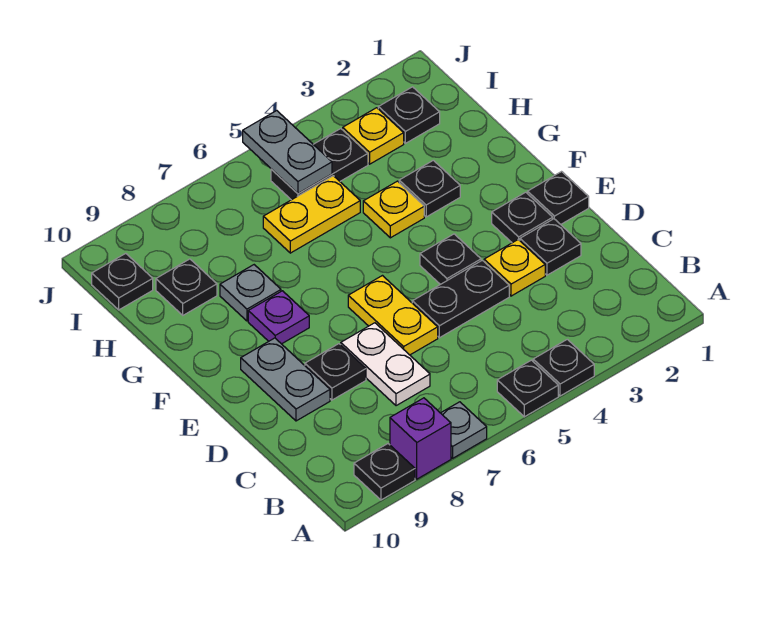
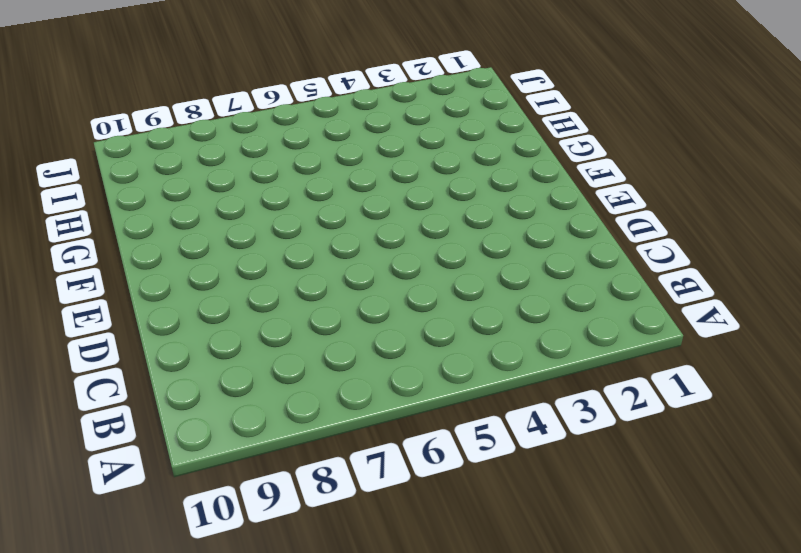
none -> black 1x1 plate [533,339,594,396]
none -> black 1x1 plate [497,360,558,417]
none -> grey 1x1 plate [441,402,487,458]

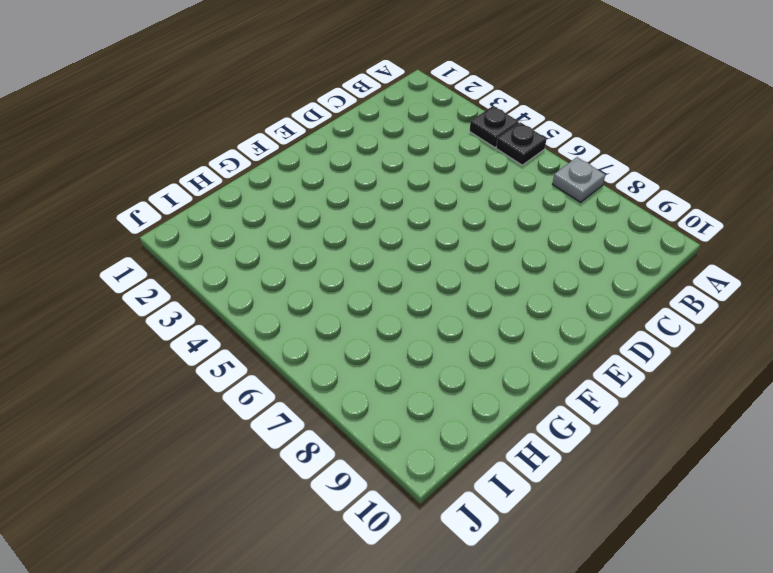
none -> purple 1x1 brick [390,398,451,479]
none -> black 1x1 plate [354,444,415,500]
none -> white 1x2 plate [341,323,430,406]

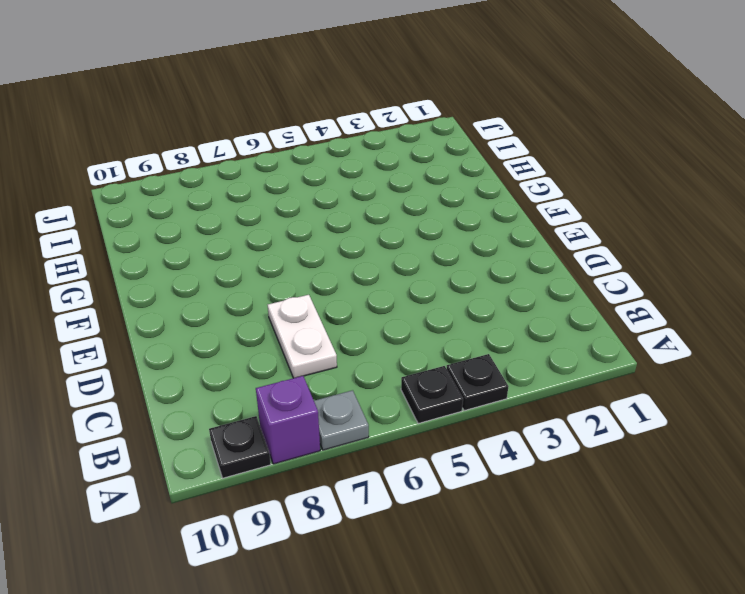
none -> black 1x1 plate [520,219,581,275]
none -> yellow 1x1 plate [484,240,545,296]
none -> black 1x2 plate [412,260,509,338]

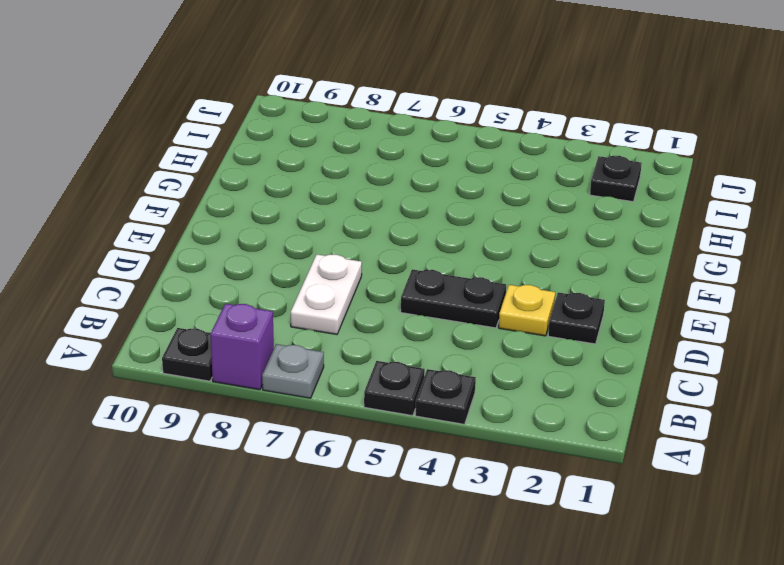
none -> yellow 1x2 plate [348,276,438,355]
none -> black 1x1 plate [305,344,366,400]
none -> grey 1x2 plate [241,338,330,421]

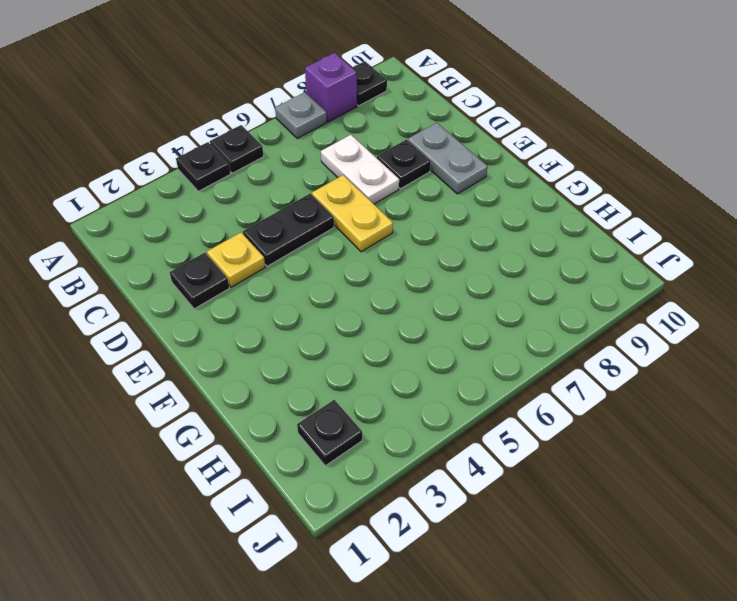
none -> black 1x1 plate [528,172,589,224]
none -> black 1x1 plate [492,192,553,243]
none -> black 1x1 plate [420,234,481,285]

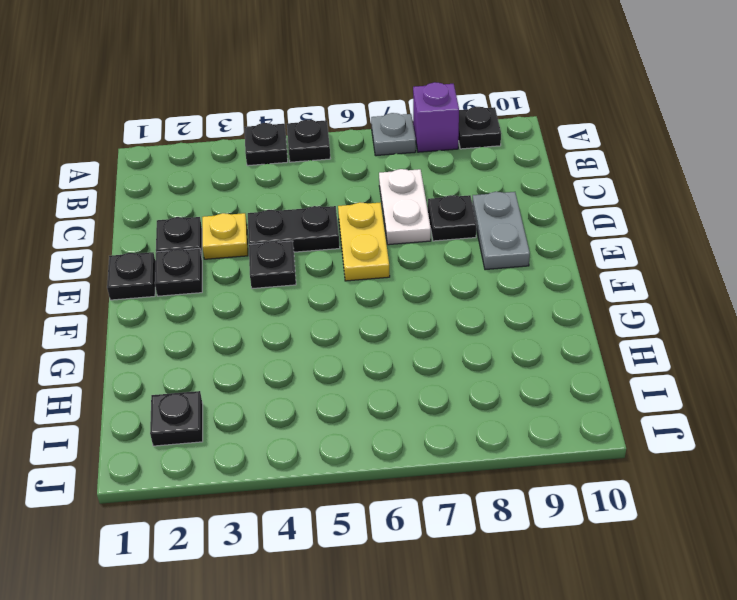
none -> purple 1x1 plate [248,291,309,344]
none -> black 1x1 plate [399,160,460,217]
none -> yellow 1x1 plate [363,181,424,238]

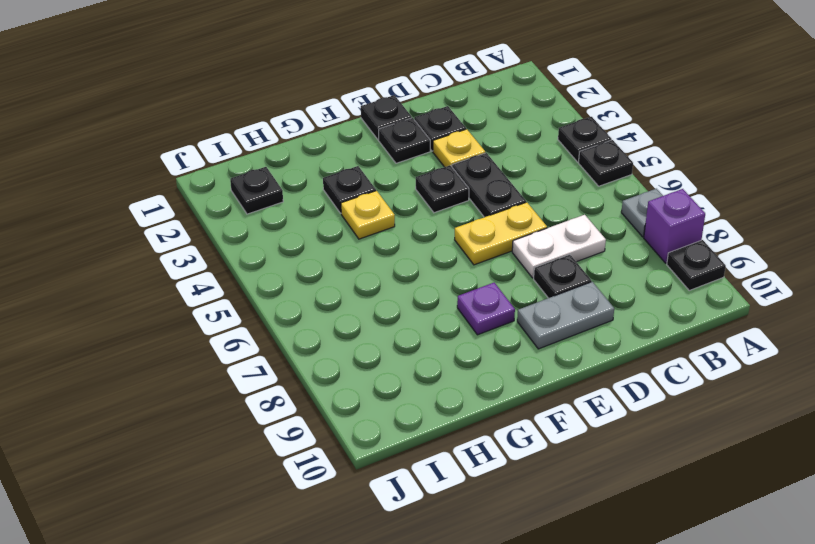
none -> grey 1x1 plate [220,265,281,321]
none -> yellow 1x2 plate [263,176,360,253]
none -> black 1x1 plate [156,259,217,315]

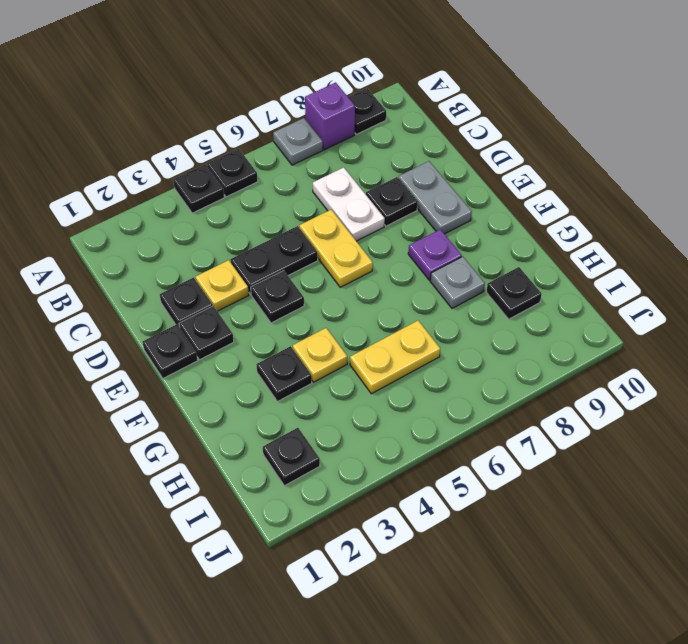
none -> yellow 1x1 plate [343,108,404,164]
none -> black 1x2 plate [271,129,368,200]
none -> black 1x1 plate [92,253,153,310]

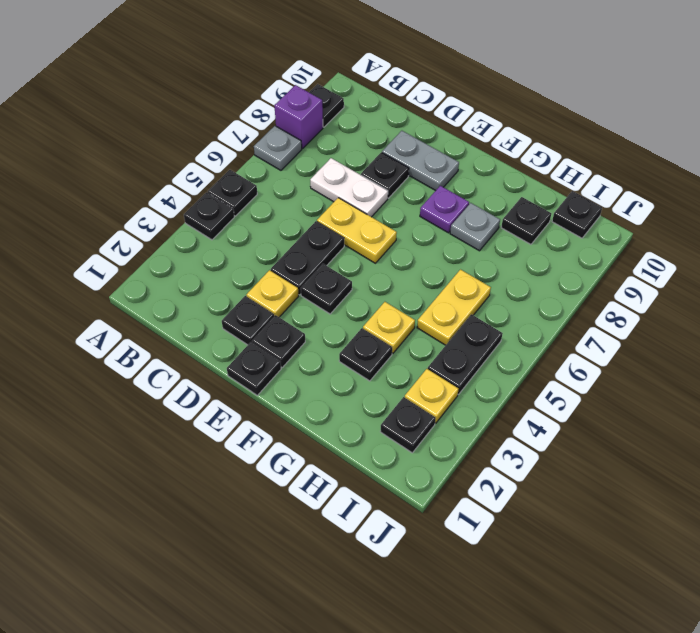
none -> grey 1x2 plate [243,111,332,193]

